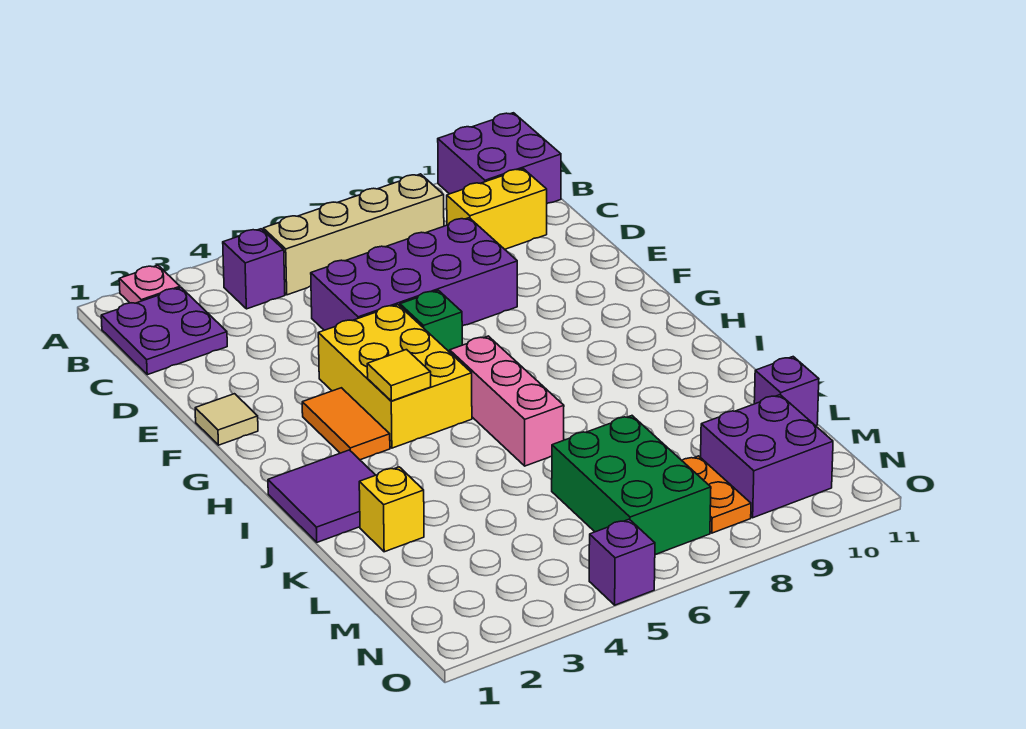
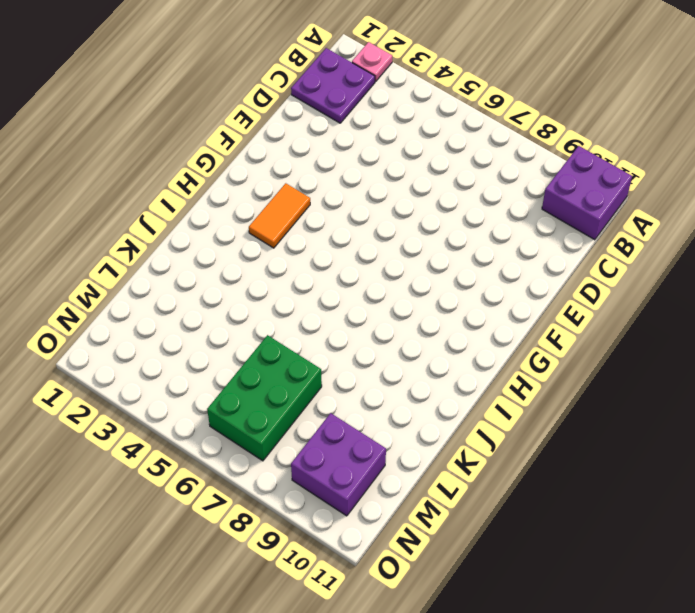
none -> purple 1x1 brick [223,229,285,309]
none -> tan 1x4 brick [263,174,444,295]
none -> yellow 1x2 brick [447,169,547,249]

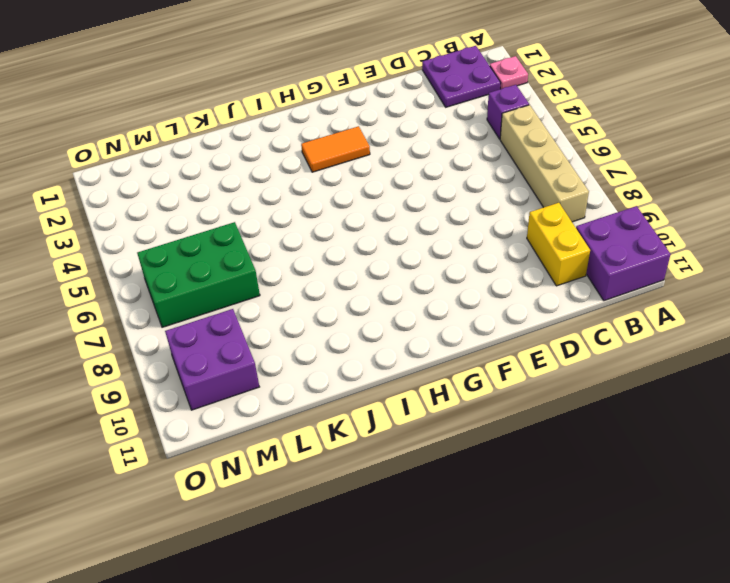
none -> purple 2x4 brick [311,218,517,330]
none -> tan 1x1 tile [195,394,258,445]
none -> yellow 2x3 brick [318,305,472,448]

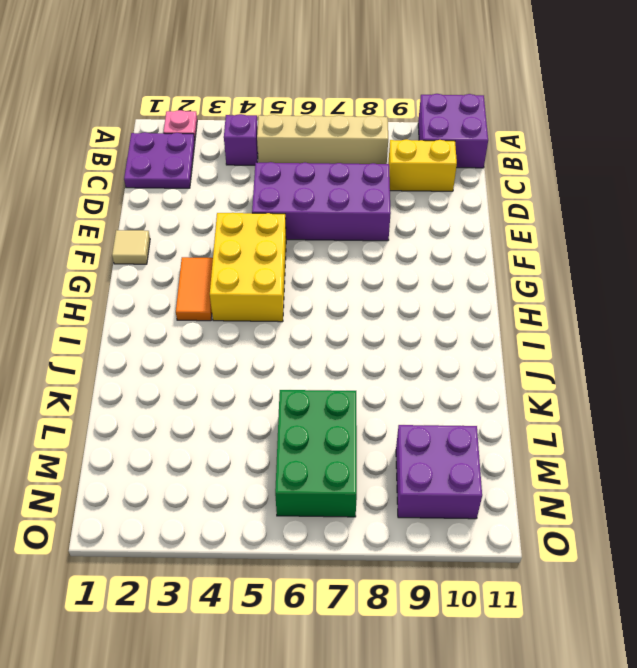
none -> green 1x1 brick [400,290,462,352]
none -> pink 1x3 brick [450,336,564,466]
none -> purple 2x2 tile [268,450,375,542]

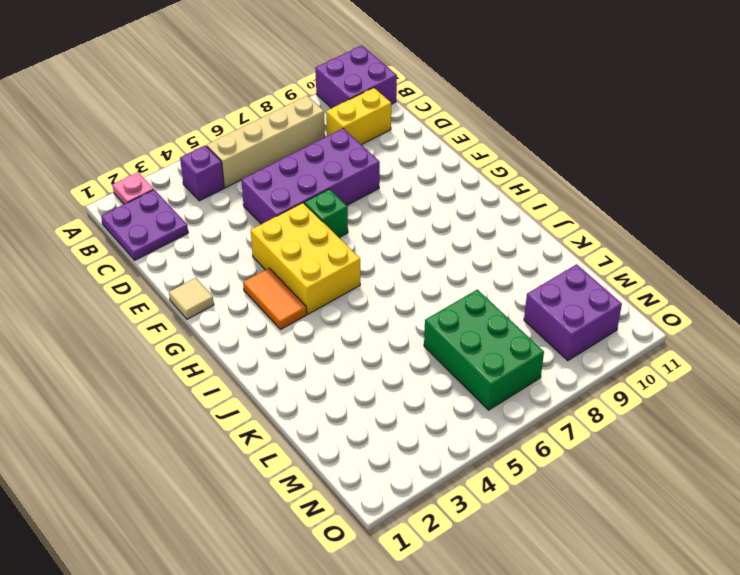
none -> pink 1x3 brick [450,336,564,466]
none -> purple 2x2 tile [268,450,375,542]
none -> yellow 1x1 brick [359,467,424,552]

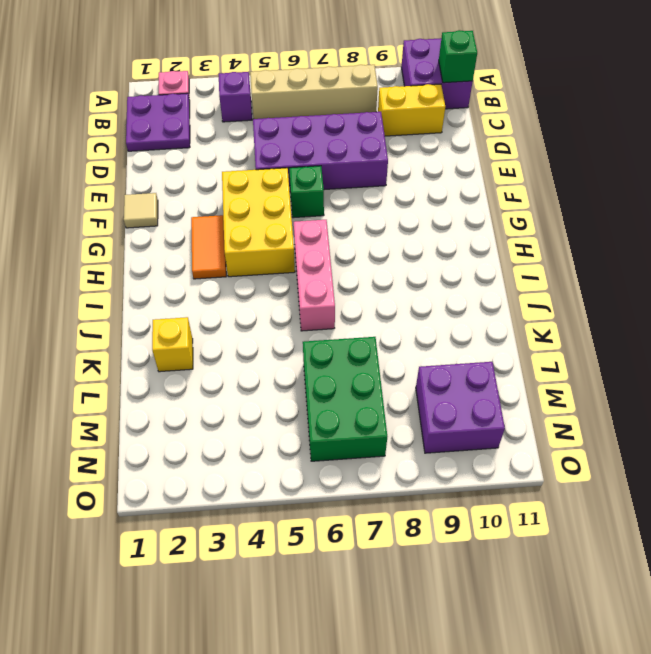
green 1x1 brick [439,30,477,83] -> none
none -> purple 2x2 tile [268,450,375,542]
none -> purple 1x1 brick [754,357,819,426]
none -> orange 1x2 plate [682,456,751,533]

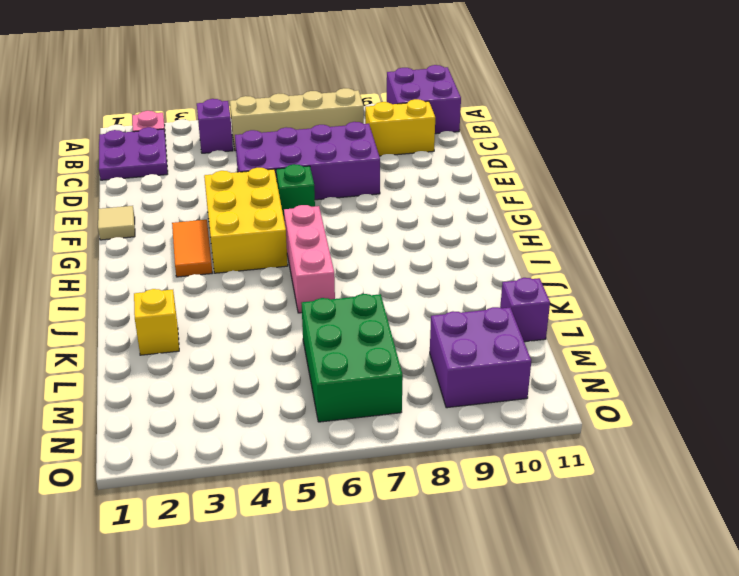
none -> purple 2x2 tile [268,450,375,542]
none -> orange 1x2 plate [682,456,751,533]
none -> purple 1x1 brick [589,519,655,605]

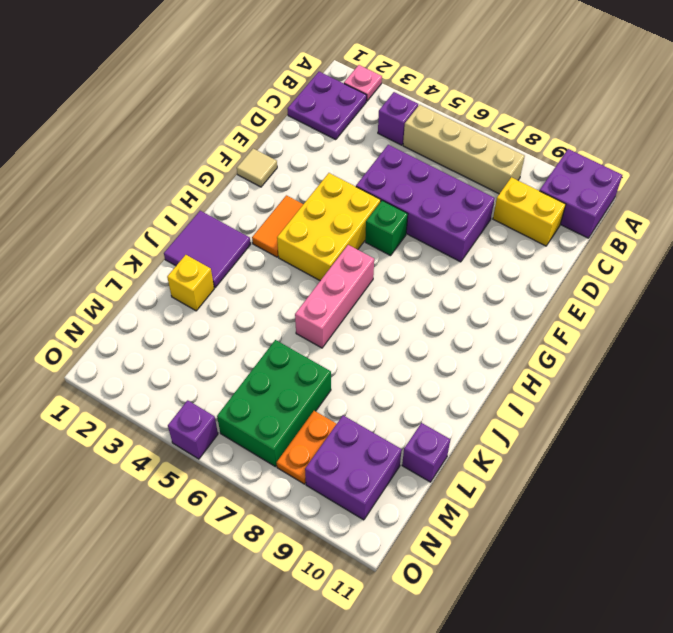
none -> yellow 1x1 tile [367,350,431,401]

